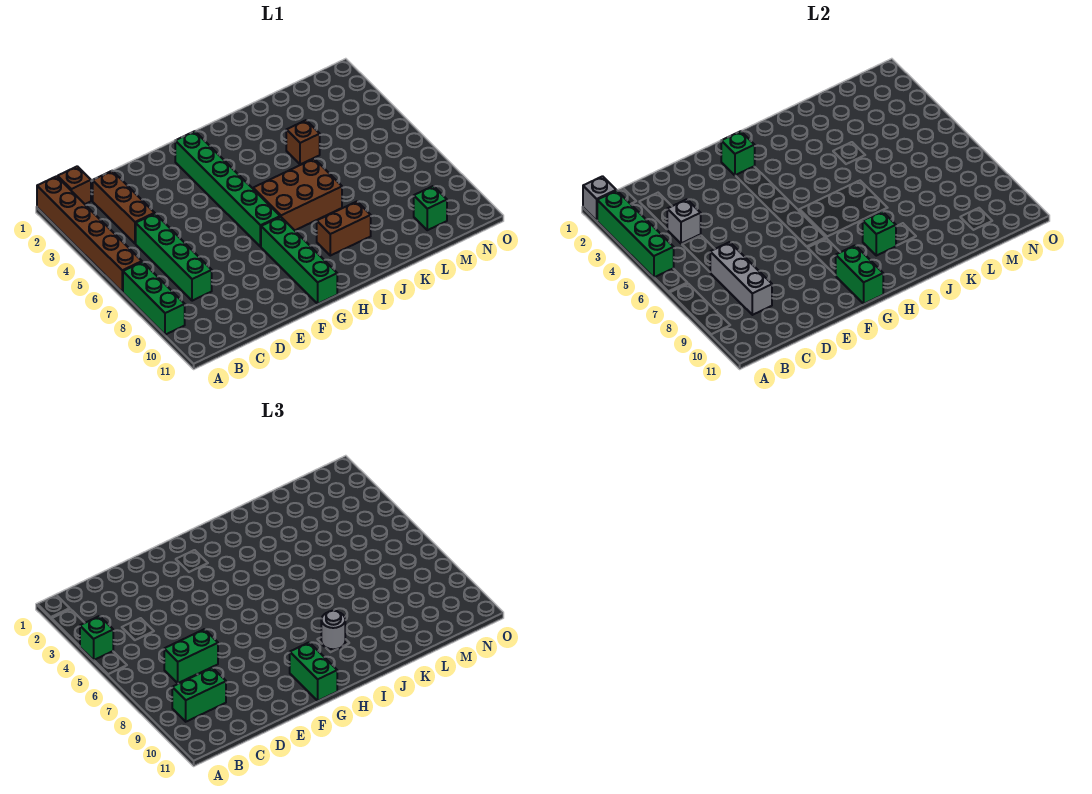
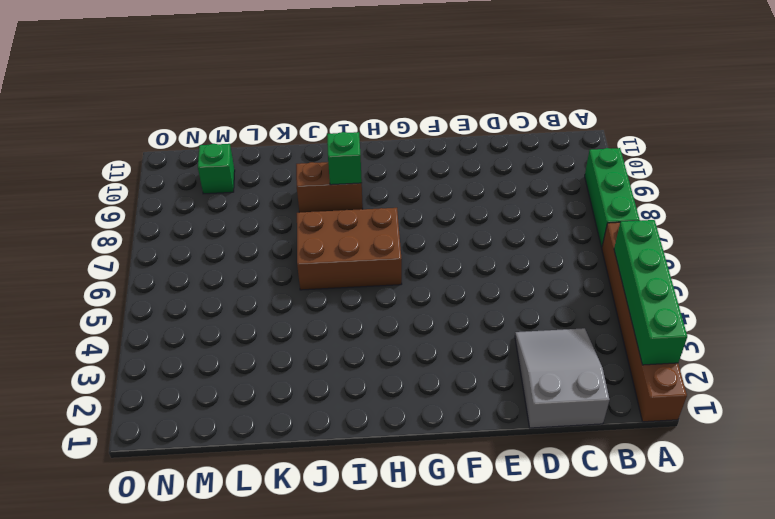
grey 2x3 slope [515,328,610,428] -> brown 1x3 brick [93,171,155,243]
none -> brown 1x1 brick [58,166,91,204]
none -> green 1x4 brick [136,214,212,301]
none -> green 1x6 brick [175,131,280,247]

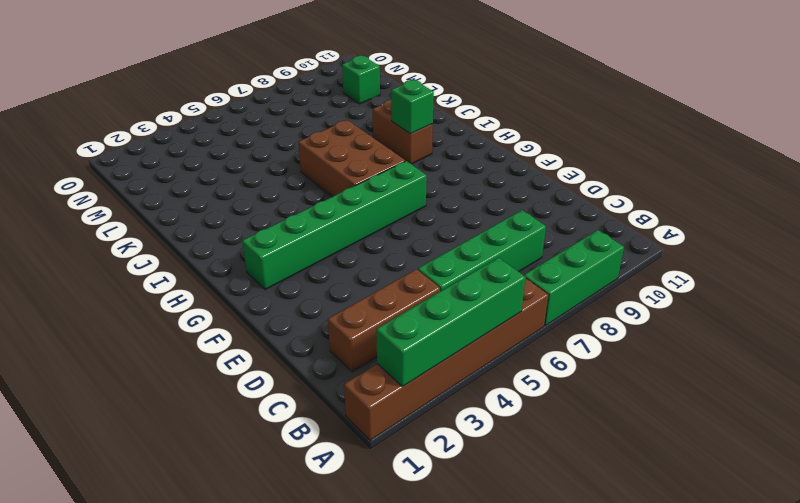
none -> brown 1x1 brick [58,166,91,204]
none -> green 1x4 brick [261,217,337,304]
none -> brown 1x1 brick [286,120,320,164]

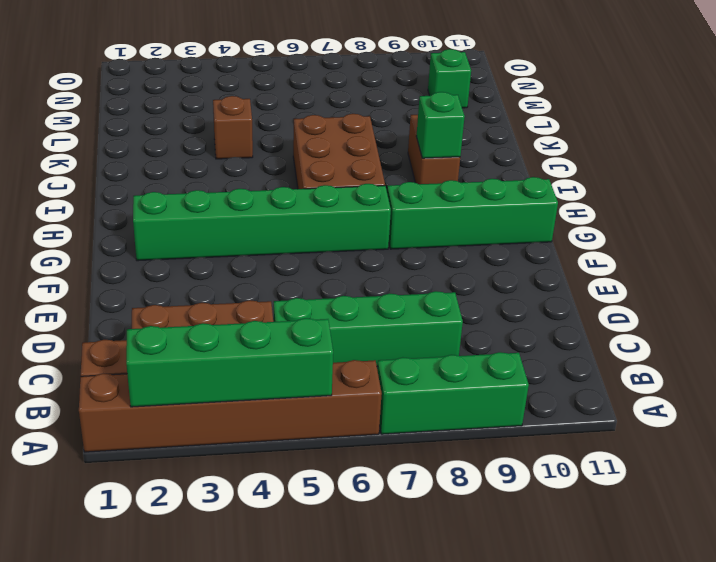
none -> grey 1x1 brick [583,176,616,220]
none -> grey 1x1 brick [667,199,701,243]
none -> grey 1x3 brick [710,242,772,315]

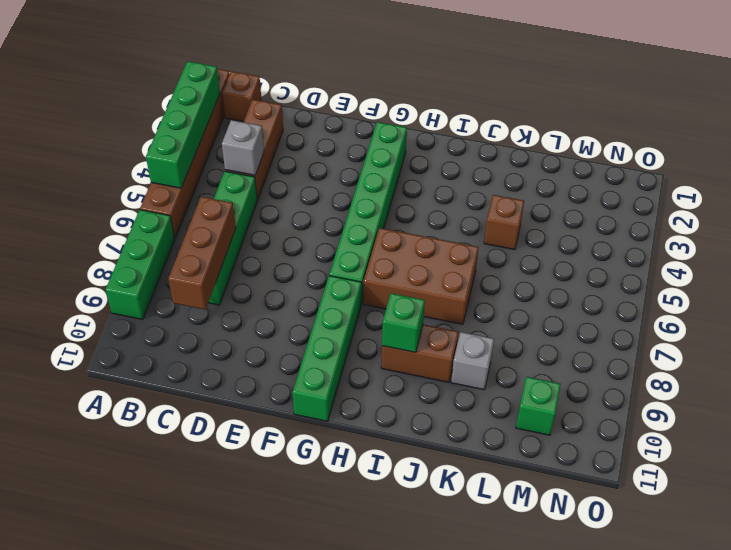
brown 1x3 brick [168,197,236,310] -> grey 1x3 brick [710,242,772,315]
grey 1x1 brick [451,332,494,390] -> grey 1x1 brick moved to [583,176,616,220]
none -> green 1x1 brick [721,131,755,175]
none -> green 1x2 brick [836,245,883,304]
none -> green 1x1 brick [80,616,113,660]

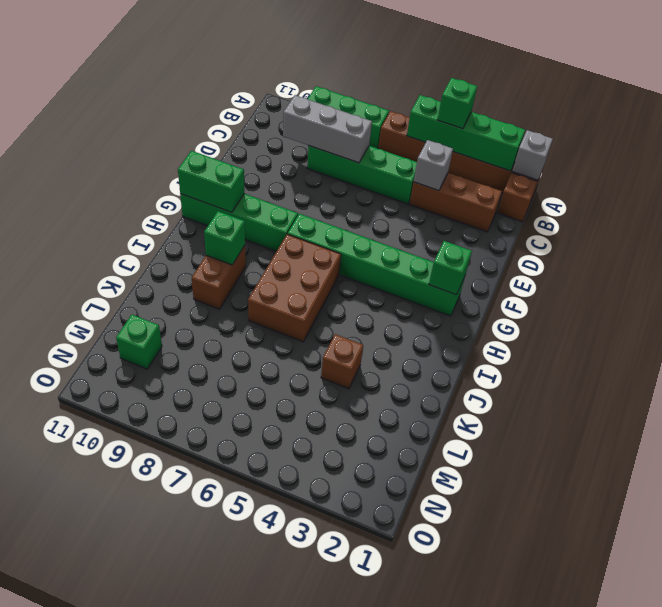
none -> green 1x2 brick [172,668,226,722]
none -> green 1x2 brick [164,629,218,683]
none -> green 1x2 brick [290,642,337,701]

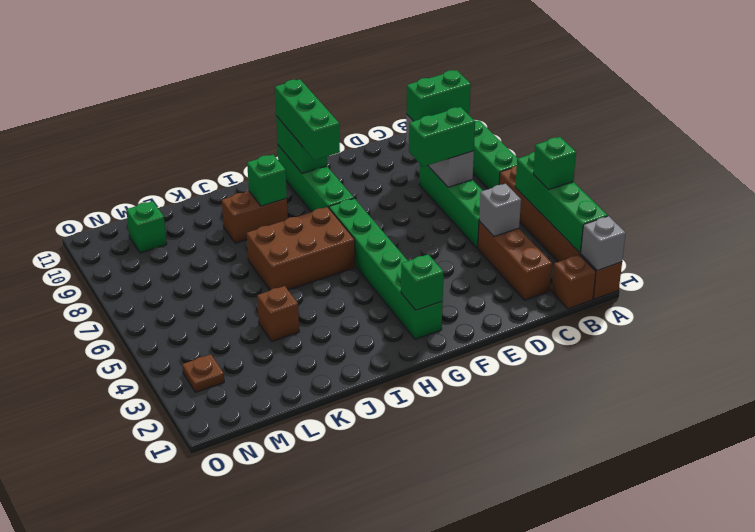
green 1x3 brick [275,79,340,160] -> green 1x2 brick [290,642,337,701]
brown 1x1 plate [182,354,224,392] -> none
none -> grey 1x1 round brick [321,611,345,649]

